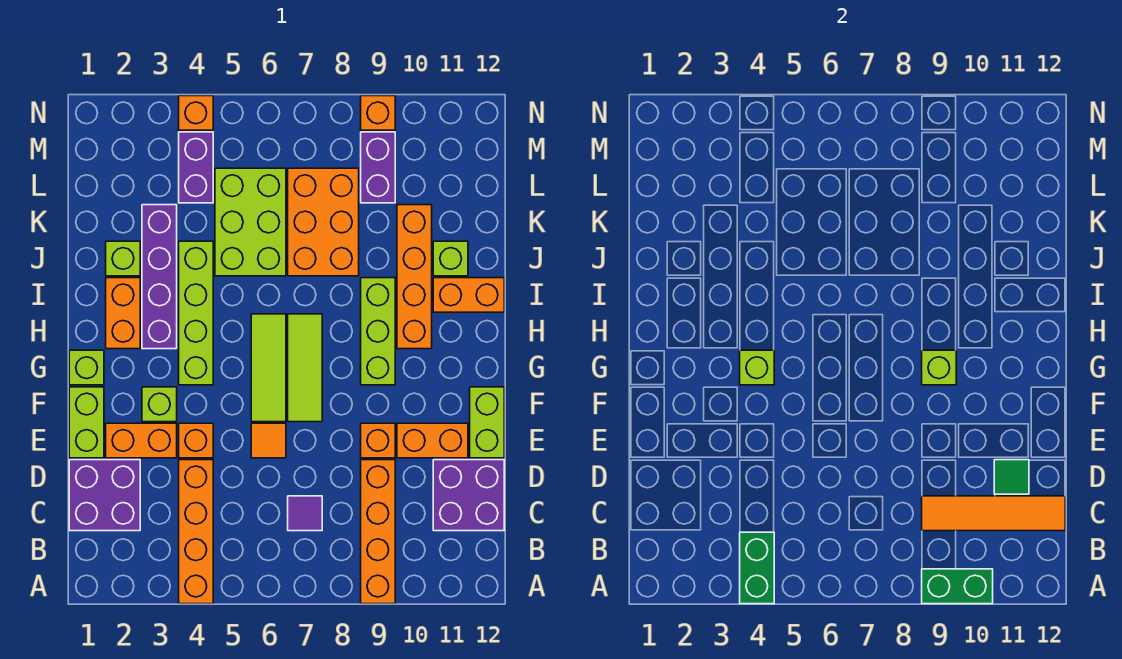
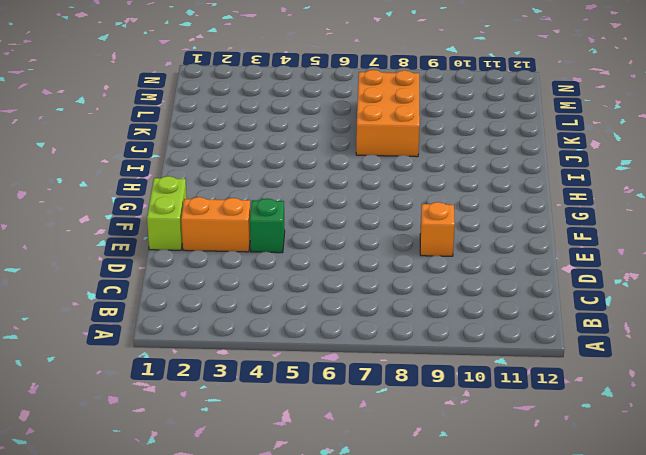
green 1x1 brick [250,198,285,253] -> orange 1x1 brick [179,423,213,458]
none -> orange 1x4 brick [179,460,213,604]
none -> orange 1x4 brick [361,460,395,604]
none -> purple 2x2 brick [69,460,140,531]
none -> purple 1x1 tile [288,496,322,531]

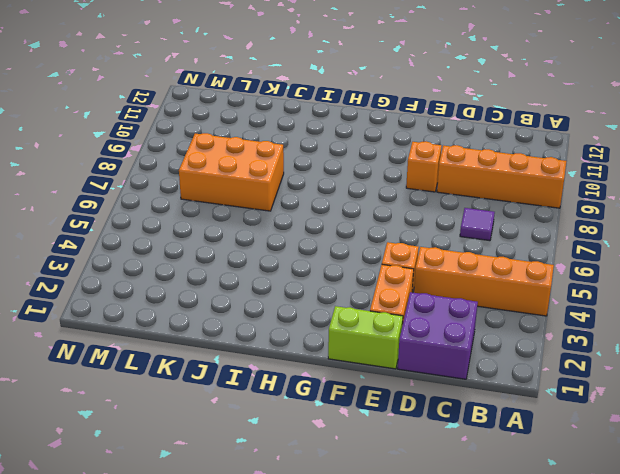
none -> purple 2x2 brick [433,460,504,531]
none -> orange 1x1 tile [251,423,286,458]
none -> orange 1x2 brick [397,423,468,458]
none -> lime 1x2 brick [470,387,504,458]

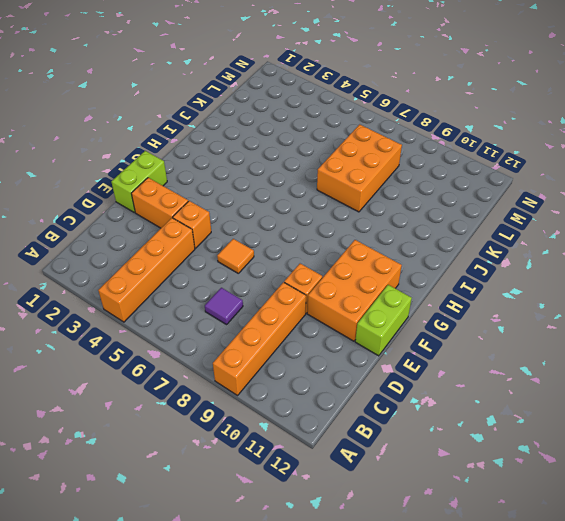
orange 2x3 brick [307,240,402,341] -> orange 1x2 brick [397,423,468,458]
none -> purple 2x2 brick [69,460,140,531]
none -> purple 2x2 brick [433,460,504,531]
none -> lime 1x1 brick [142,387,177,422]
none -> lime 1x3 tile [251,314,286,422]

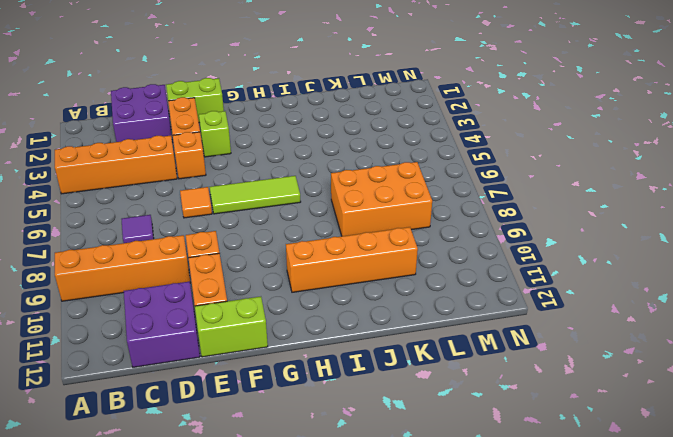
none -> lime 1x3 tile [288,314,322,422]
none -> lime 1x1 brick [69,350,104,385]
none -> lime 1x4 brick [179,241,213,385]
none -> lime 1x3 brick [361,278,395,385]

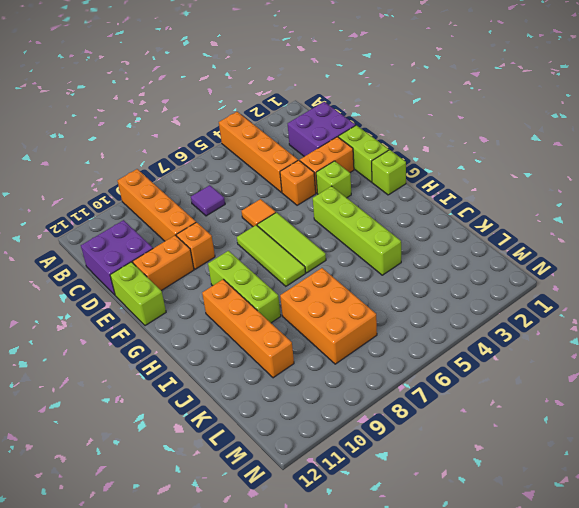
none -> orange 1x2 brick [106,278,140,349]
none -> purple 1x4 brick [142,205,177,349]
none -> orange 1x2 brick [433,278,504,312]
none -> lime 1x1 brick [106,241,140,276]

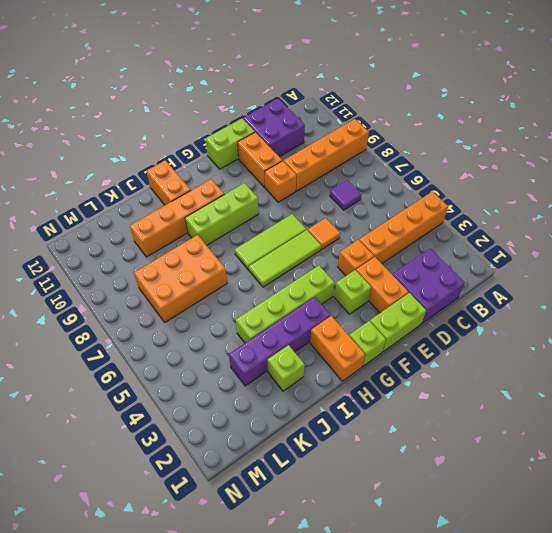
orange 1x2 brick [310,316,365,381] -> orange 1x2 brick turned to [106,278,140,349]
none -> lime 2x3 brick [215,168,286,276]
none -> lime 1x1 brick [433,241,468,276]
none -> purple 1x2 brick [179,132,213,203]
none -> purple 1x2 brick [361,132,395,203]

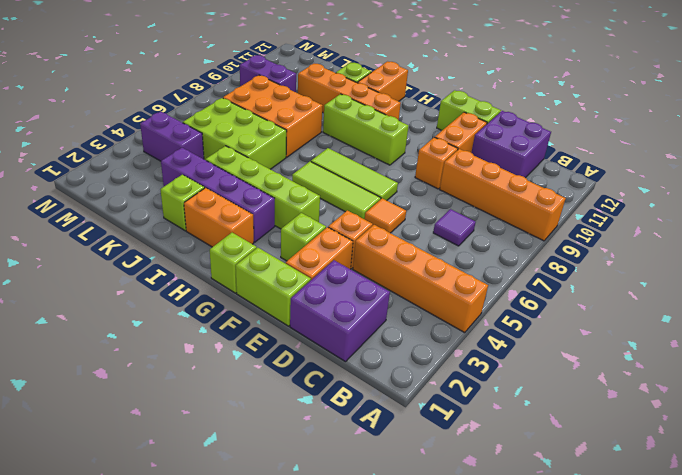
none -> orange 1x1 brick [179,96,213,130]
none -> orange 1x1 brick [361,96,395,130]
none -> green 1x2 brick [740,532,774,604]
none -> green 1x2 brick [922,569,993,604]

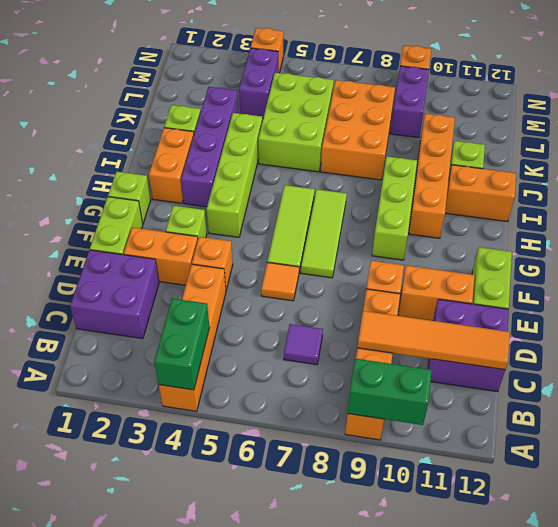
none -> green 1x1 tile [994,460,1029,494]
none -> lime 1x1 brick [740,350,774,385]
none -> lime 1x1 brick [922,350,956,385]

